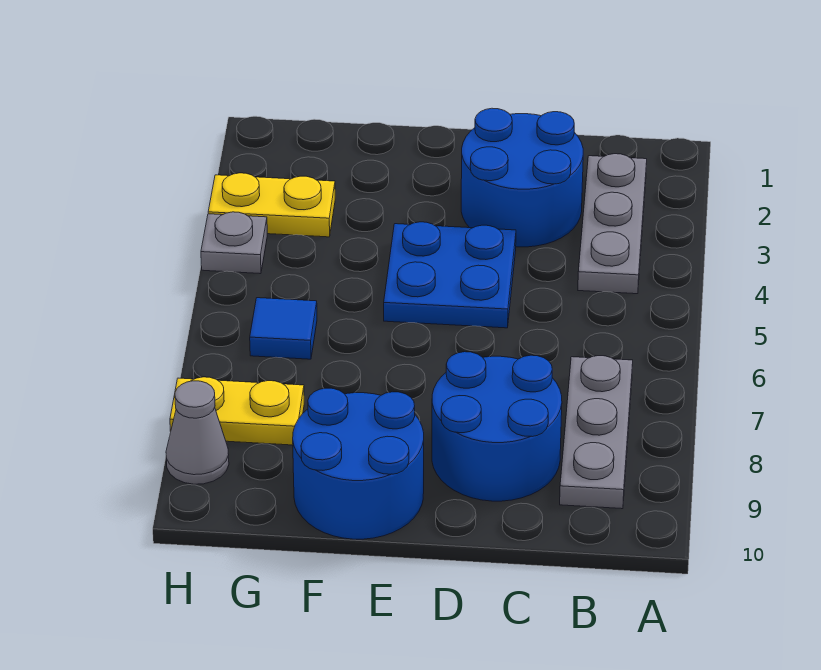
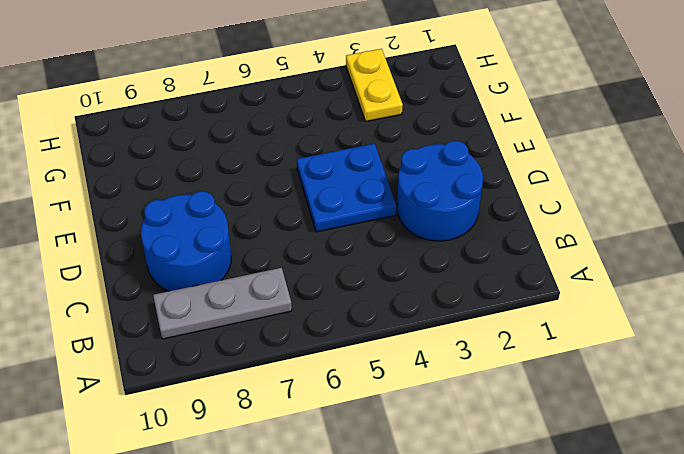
none -> grey 1x3 plate [578,154,647,294]
none -> blue 2x2 round brick [293,388,424,539]

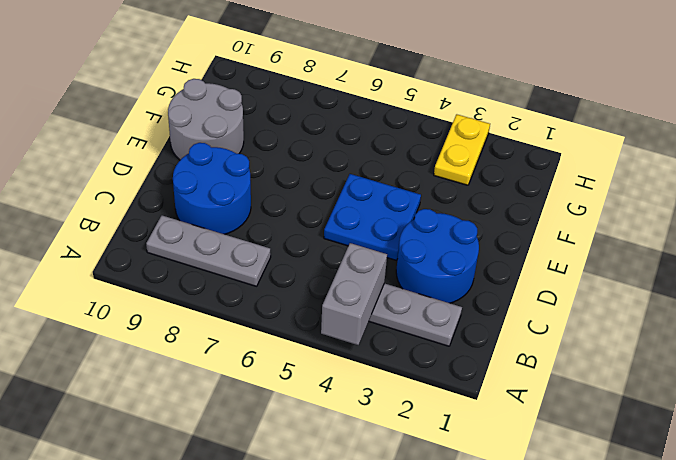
grey 1x2 brick [321,243,387,345] -> none
grey 2x2 round brick [168,79,244,160] -> blue 2x2 round brick [293,388,424,539]
none -> blue 1x1 tile [250,298,317,359]
none -> yellow 1x2 plate [170,377,304,445]

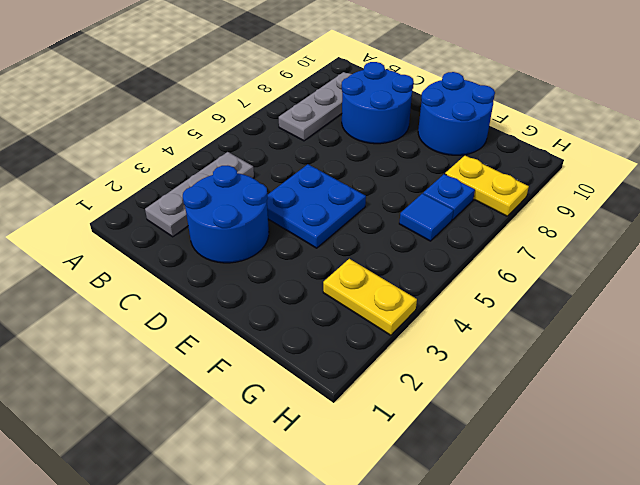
blue 1x1 plate [423,174,475,220] -> none
none -> grey 1x1 plate [201,212,267,274]
none -> grey 1x1 cone [166,381,229,484]

